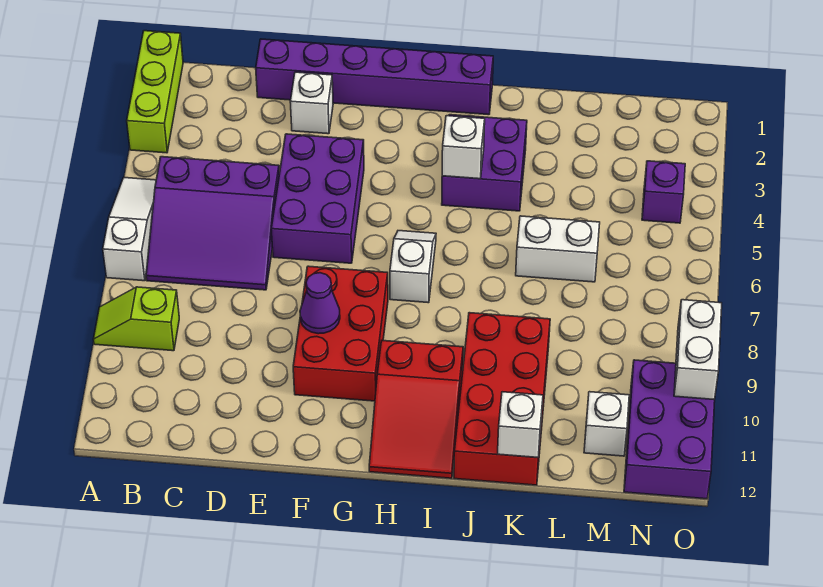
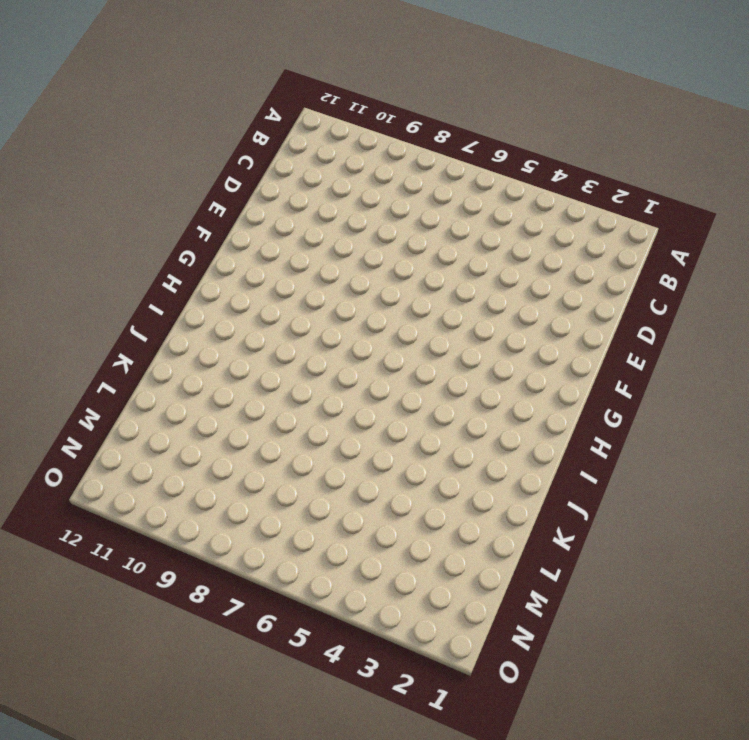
none -> lime 1x3 brick [127,31,183,153]
none -> white 1x3 slope [103,178,156,281]
none -> lime 1x2 slope [93,287,179,351]

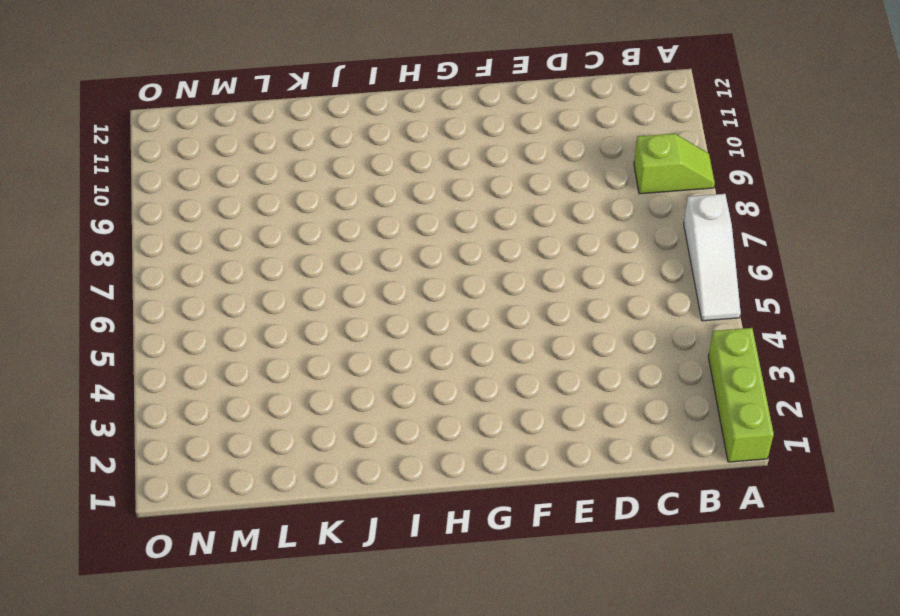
none -> purple 3x3 slope [146,157,279,290]
none -> purple 1x6 brick [256,39,493,115]
none -> white 1x1 brick [290,72,333,134]

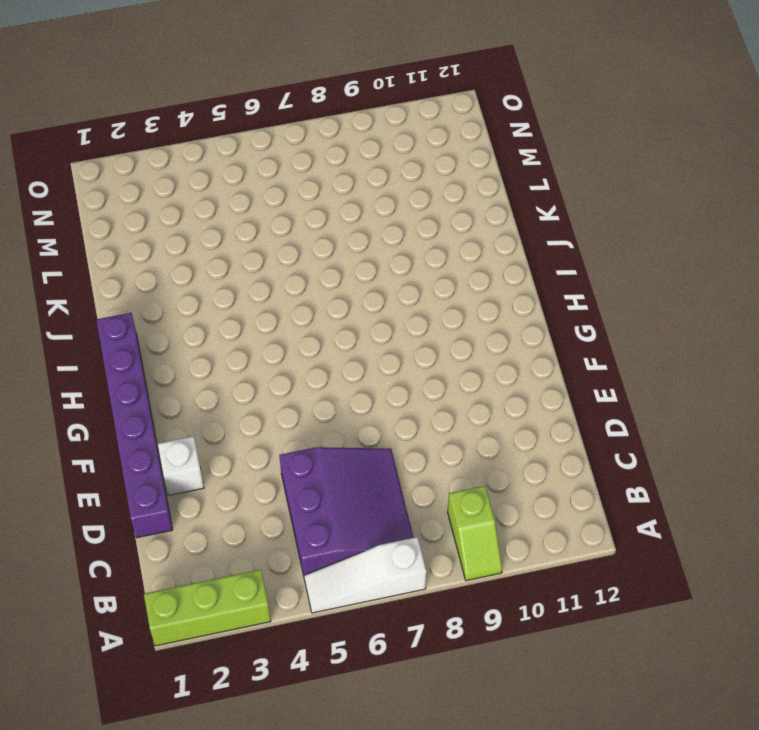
none -> purple 2x3 brick [271,134,364,263]
none -> red 2x3 brick [293,266,388,401]
none -> white 1x2 slope [390,231,436,303]

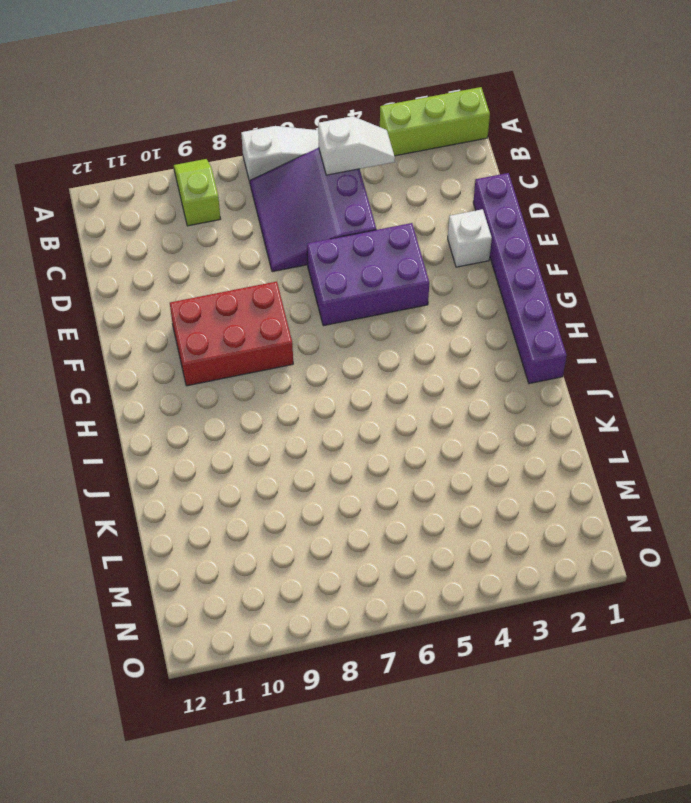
white 1x2 slope [318,116,395,175] -> white 1x2 slope moved to [390,231,436,303]
none -> red 2x3 slope [369,341,463,478]
none -> purple 2x2 brick [442,115,527,211]
none -> red 2x4 brick [454,313,550,485]

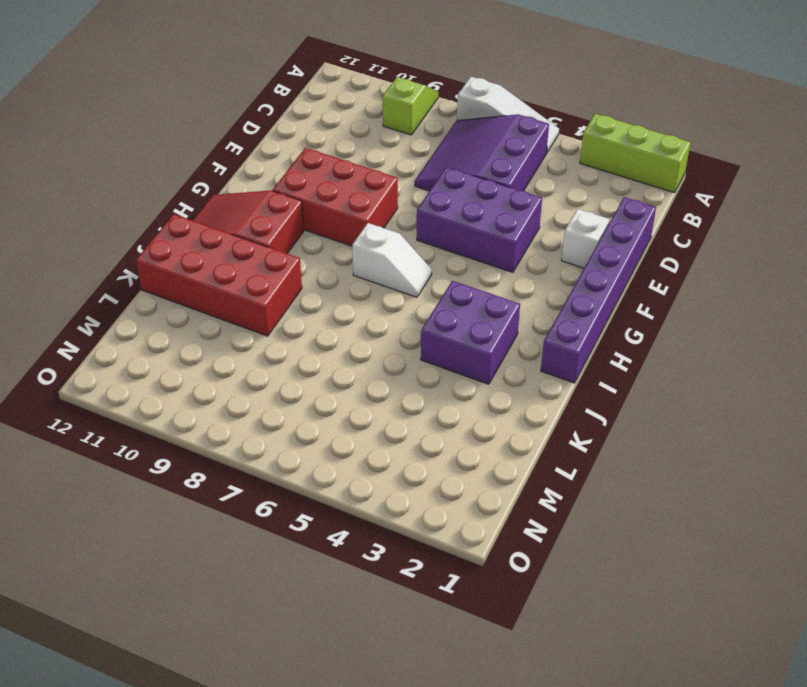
none -> white 1x2 brick [516,216,600,282]
none -> white 1x1 brick [584,392,629,456]
none -> purple 1x1 brick [642,161,685,223]

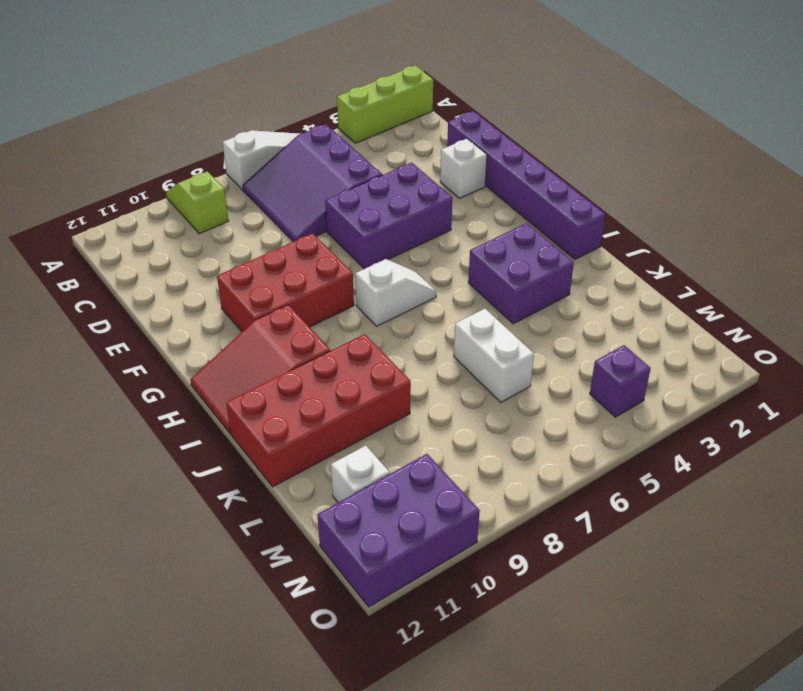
none -> purple 1x1 cone [300,273,340,334]
none -> white 1x1 brick [442,116,485,179]
none -> white 1x1 brick [498,392,543,458]

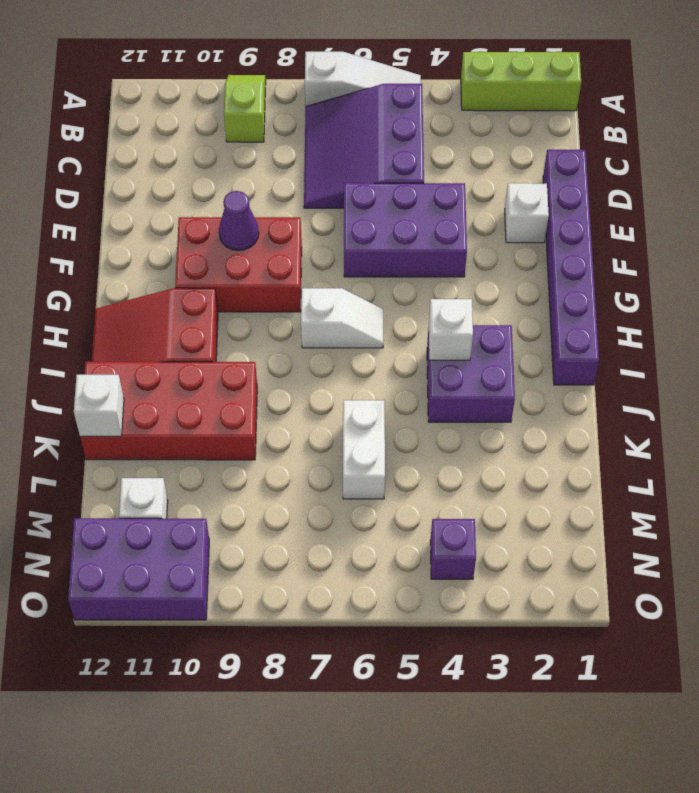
none -> white 1x2 brick [674,300,722,400]

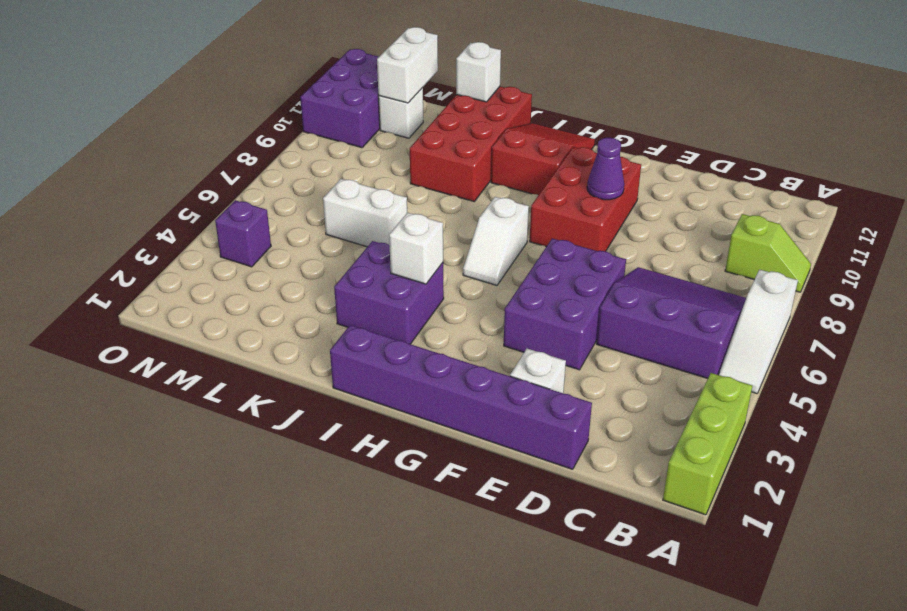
white 1x2 brick [377,27,438,103] -> white 1x2 brick moved to [674,300,722,400]

